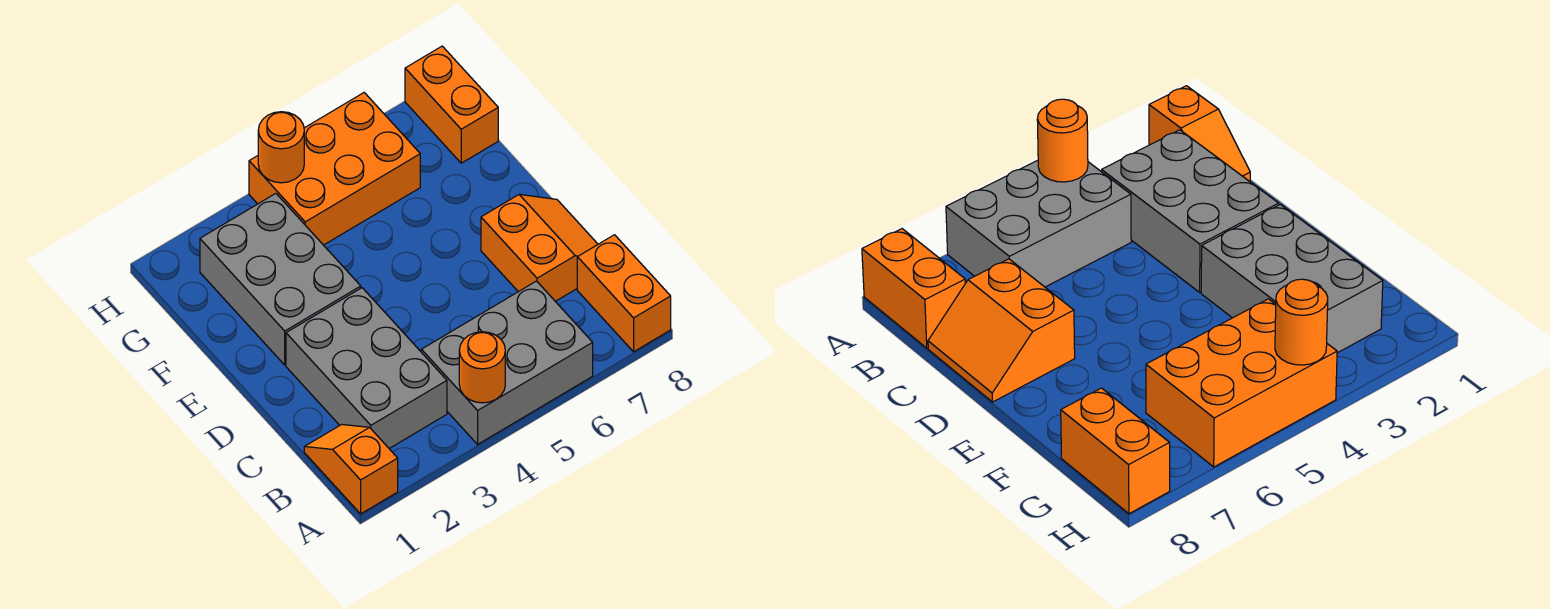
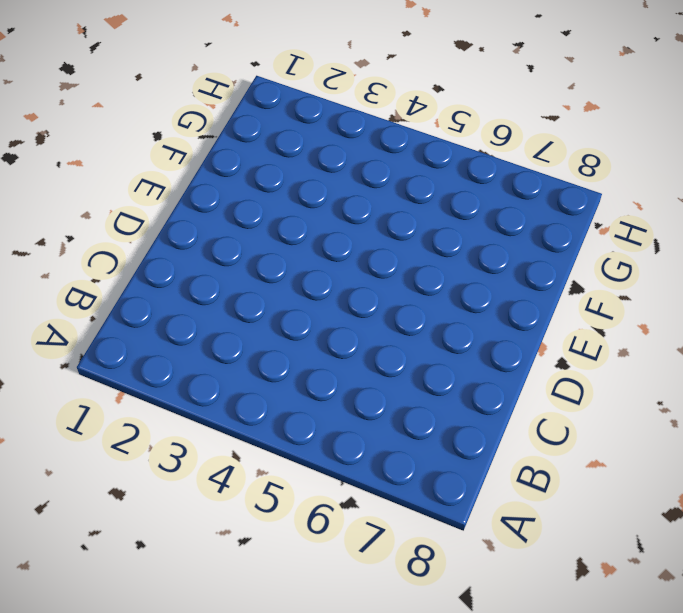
none -> orange 1x2 slope [304,425,398,514]
none -> grey 2x3 brick [421,281,593,444]

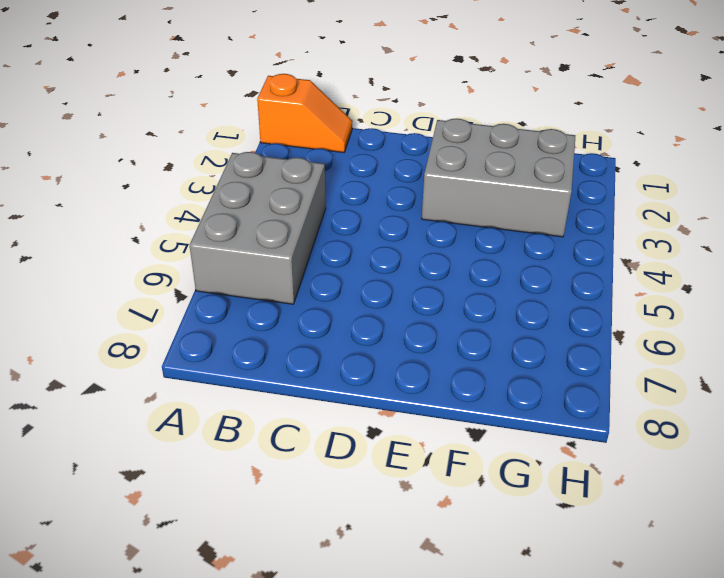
none -> orange 1x2 brick [577,235,671,352]
none -> grey 2x3 brick [286,288,447,448]

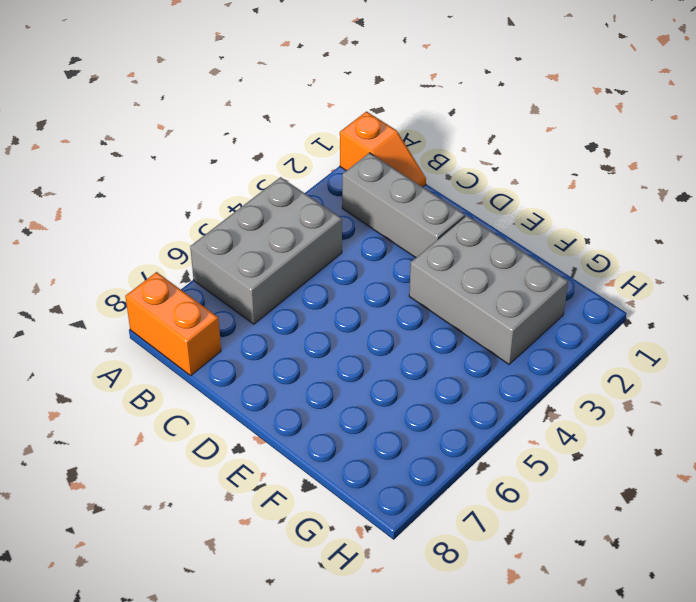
grey 1x3 brick [342,153,465,258] -> grey 2x3 brick [286,288,447,448]
none -> orange 2x2 slope [481,194,598,301]
none -> orange 2x3 brick [249,93,420,245]

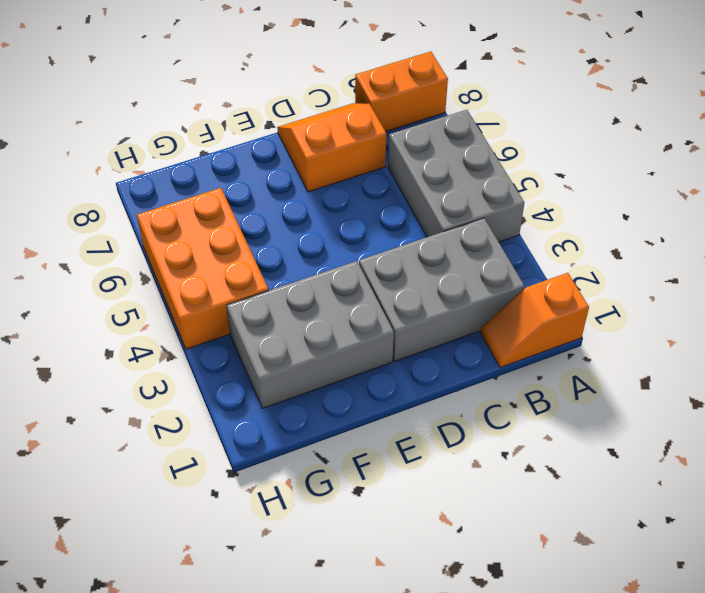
none -> orange 1x2 brick [405,46,498,163]
none -> orange 1x1 round brick [459,332,505,403]

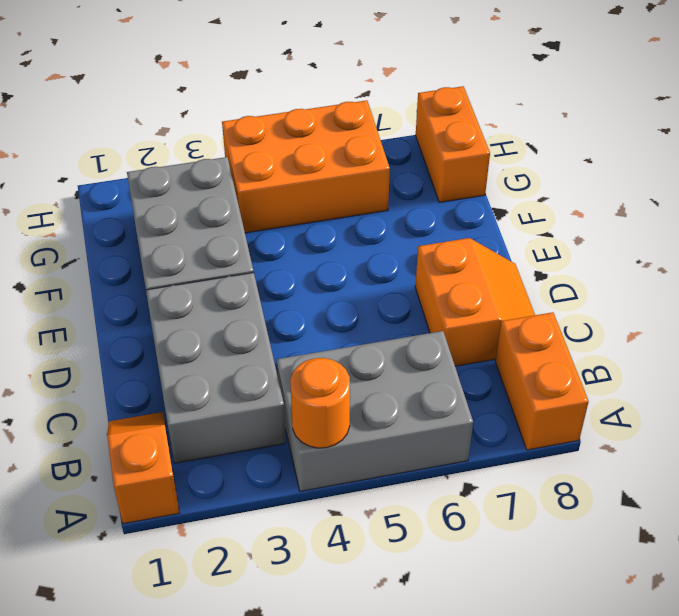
none -> orange 1x1 round brick [258,112,304,183]

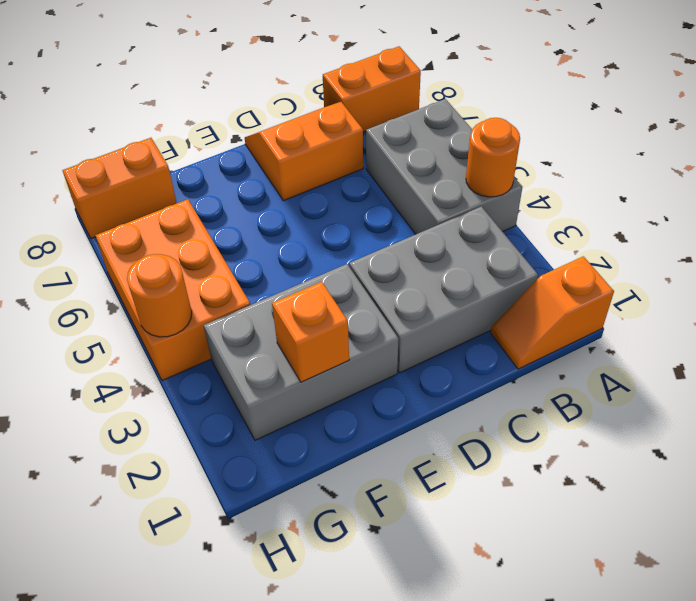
orange 1x1 brick [272,282,349,382] -> none

